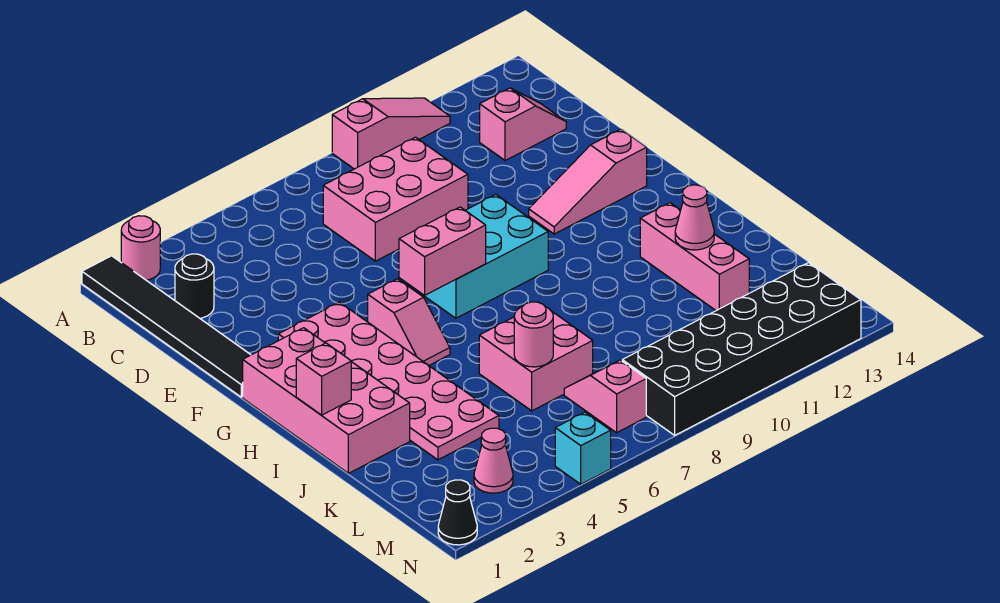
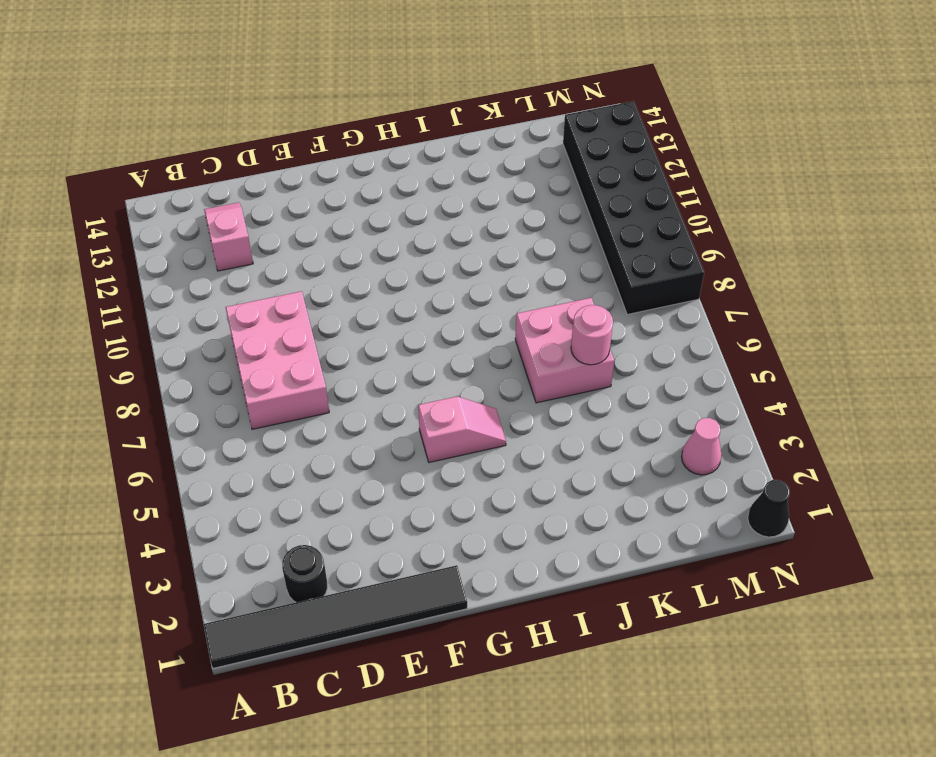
none -> pink 1x1 round brick [121,216,160,280]
none -> pink 1x3 slope [332,98,450,169]
none -> pink 2x6 plate [278,302,499,460]

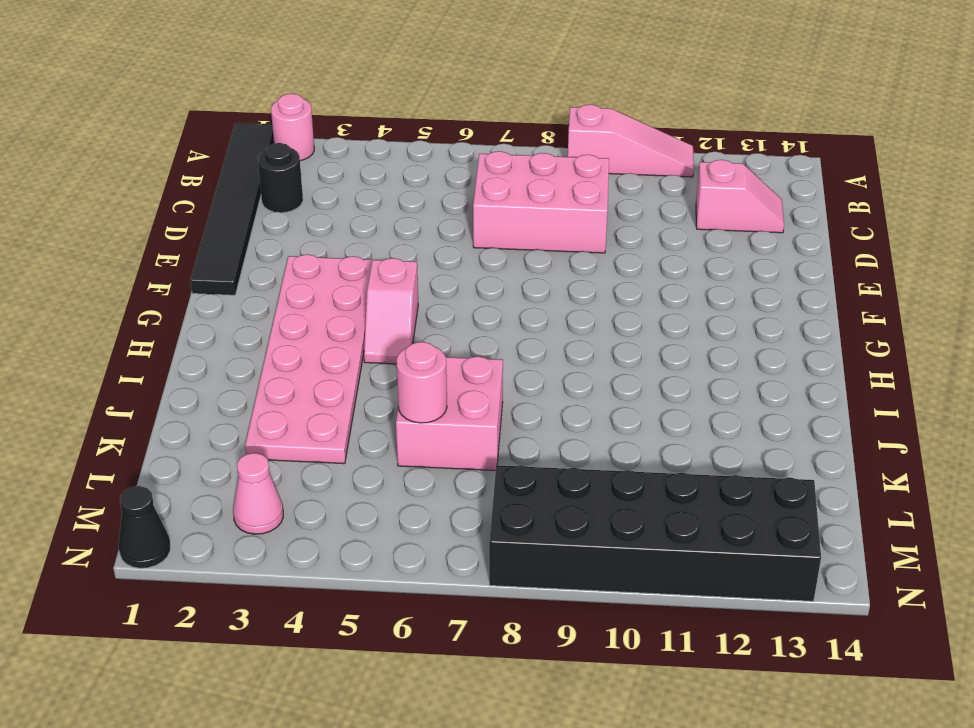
none -> cyan 2x3 brick [404,195,548,318]
none -> pink 1x3 slope [529,129,647,234]
none -> pink 2x4 brick [243,328,410,473]

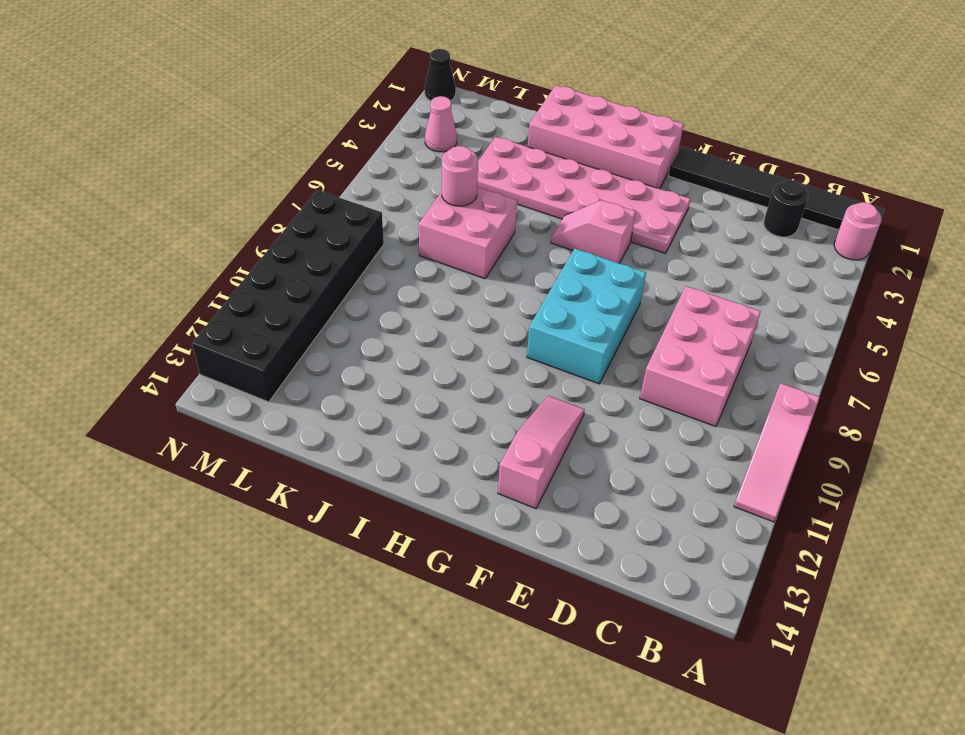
none -> pink 1x2 slope [480,88,566,161]
none -> pink 1x3 brick [640,203,749,311]
none -> pink 1x2 slope [564,360,646,433]

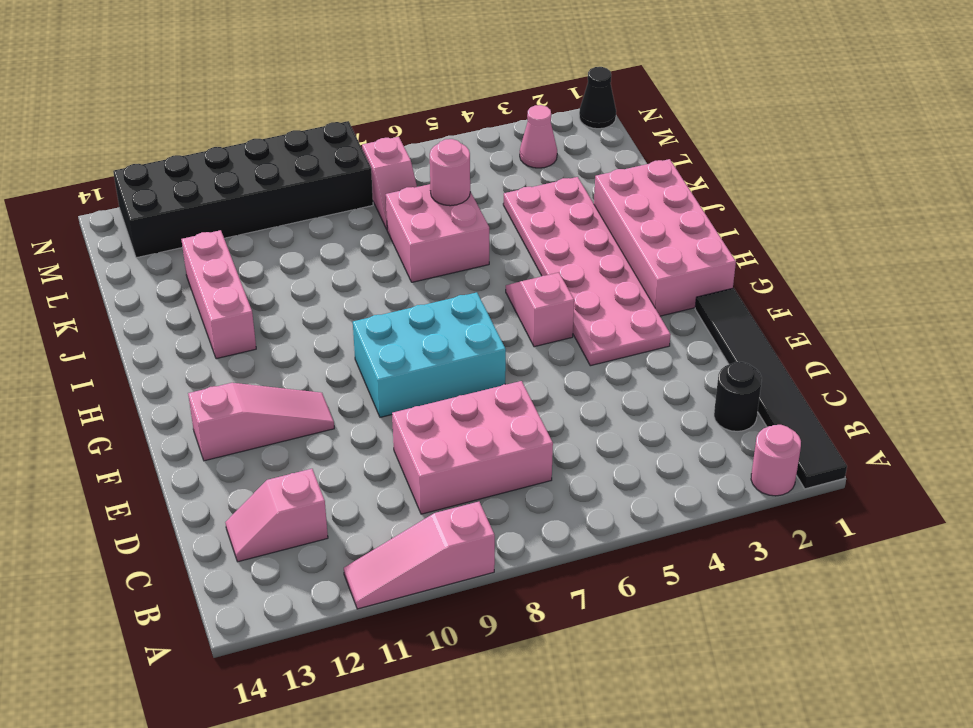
none -> cyan 1x1 brick [555,412,611,484]
none -> pink 1x2 brick [399,207,486,295]
none -> pink 1x1 brick [296,343,351,415]

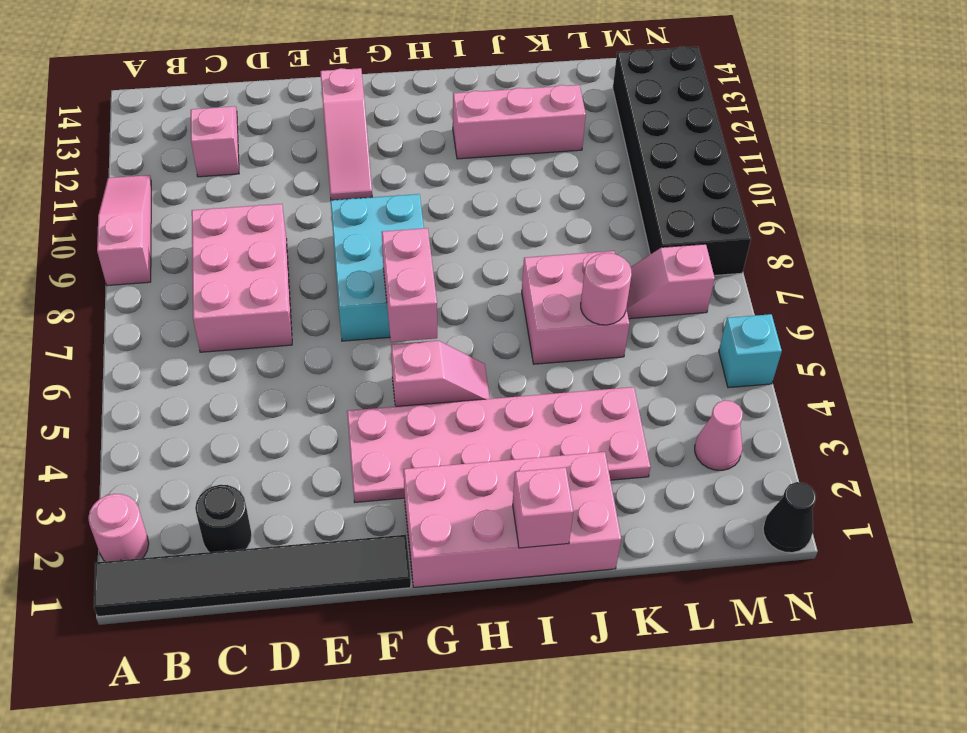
none -> pink 1x1 cone [675,185,714,250]

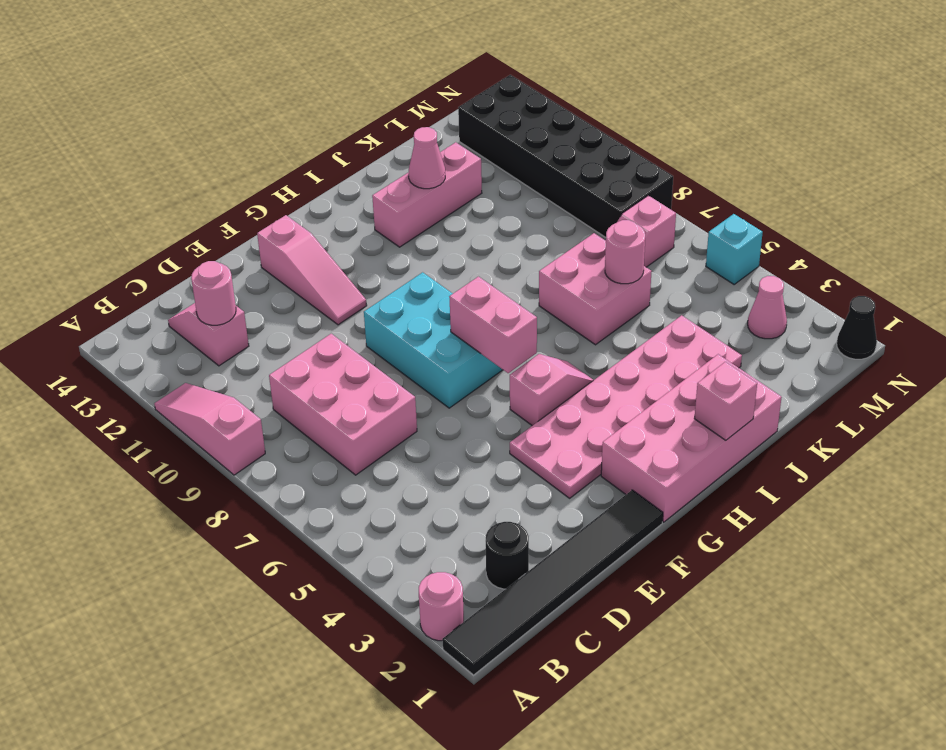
pink 1x1 round brick [191,261,236,325] -> none

